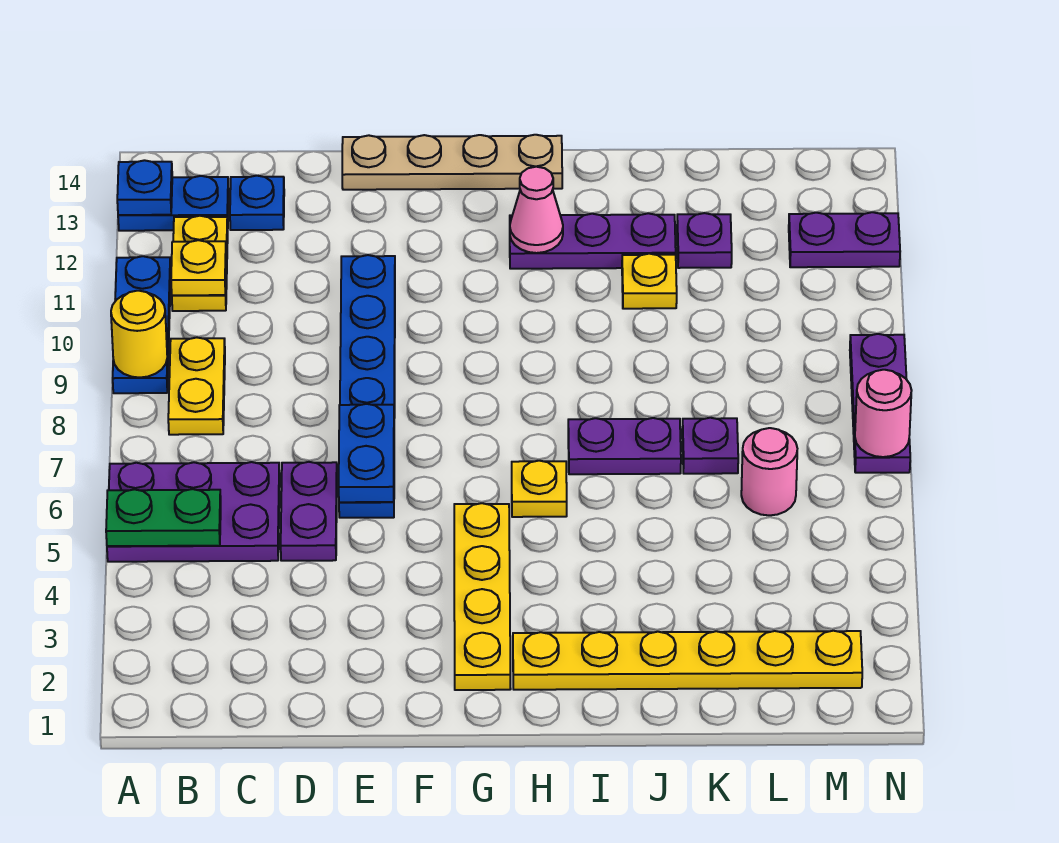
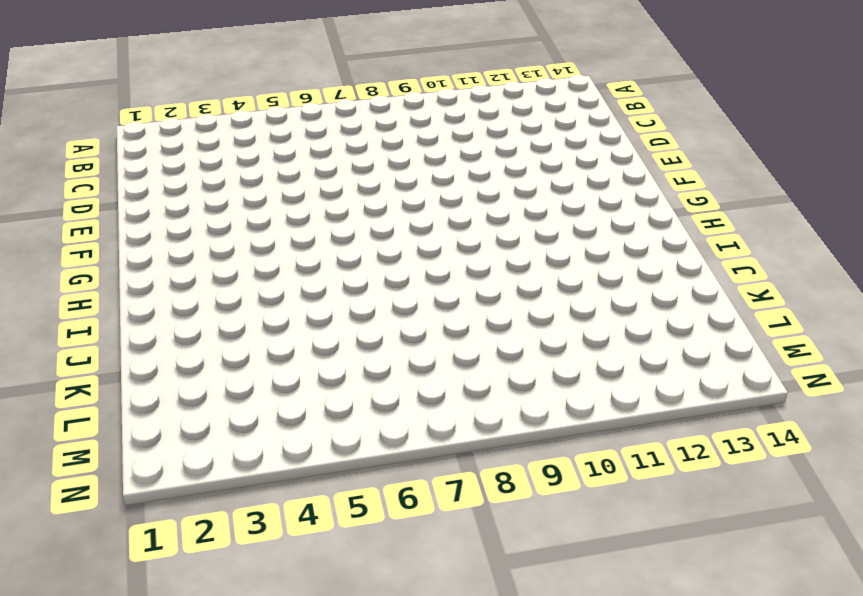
none -> purple 2x3 plate [107,462,280,562]
none -> blue 1x3 plate [113,256,171,393]
none -> blue 1x2 plate [118,176,229,231]

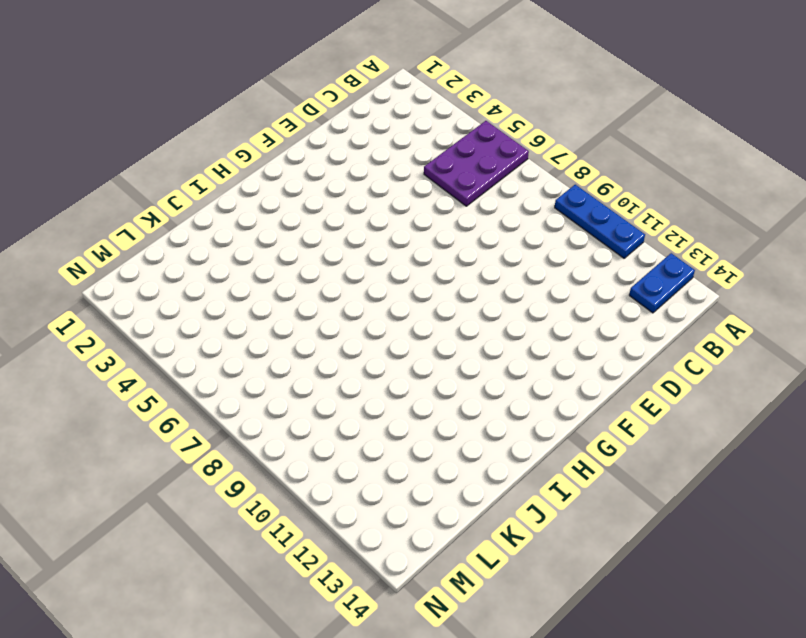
none -> yellow 1x2 plate [168,338,225,435]
none -> yellow 1x2 plate [172,216,228,311]
none -> blue 1x1 plate [230,176,284,230]

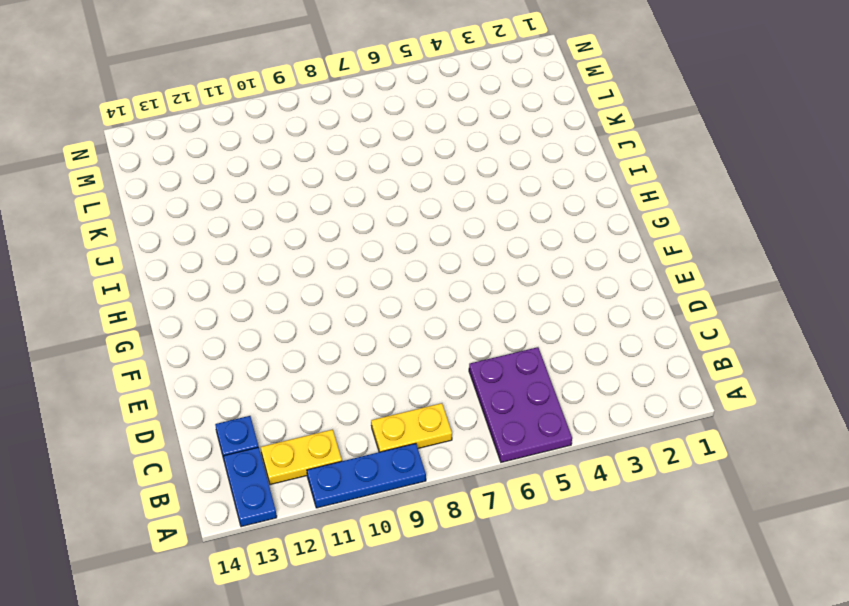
none -> purple 1x2 plate [281,462,337,561]
none -> blue 1x6 plate [339,255,395,518]
none -> tan 1x4 plate [342,135,562,190]

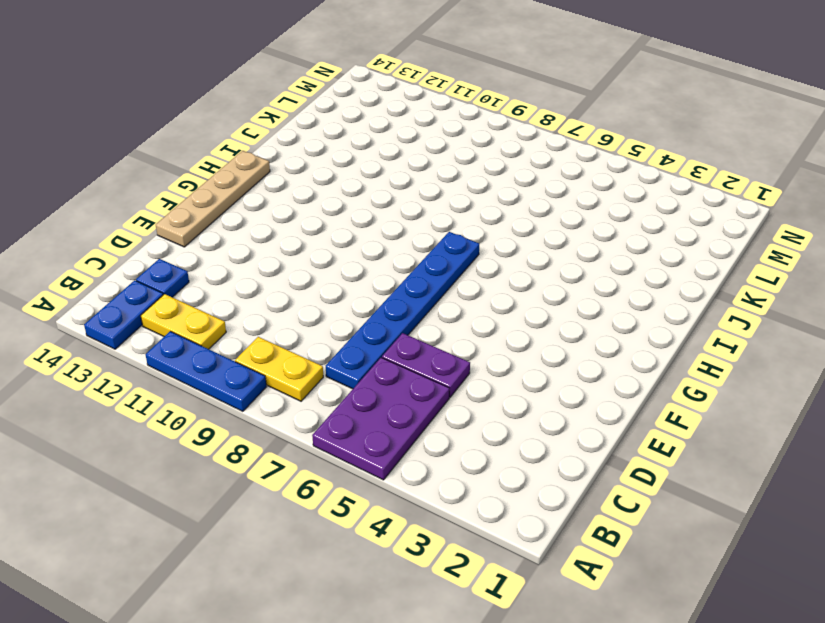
blue 1x6 plate [326,232,479,389] -> blue 1x6 plate turned to [339,255,395,518]
none -> yellow 1x4 plate [454,503,511,690]
none -> yellow 1x6 plate [513,631,862,690]
none -> yellow 1x1 plate [512,461,567,517]

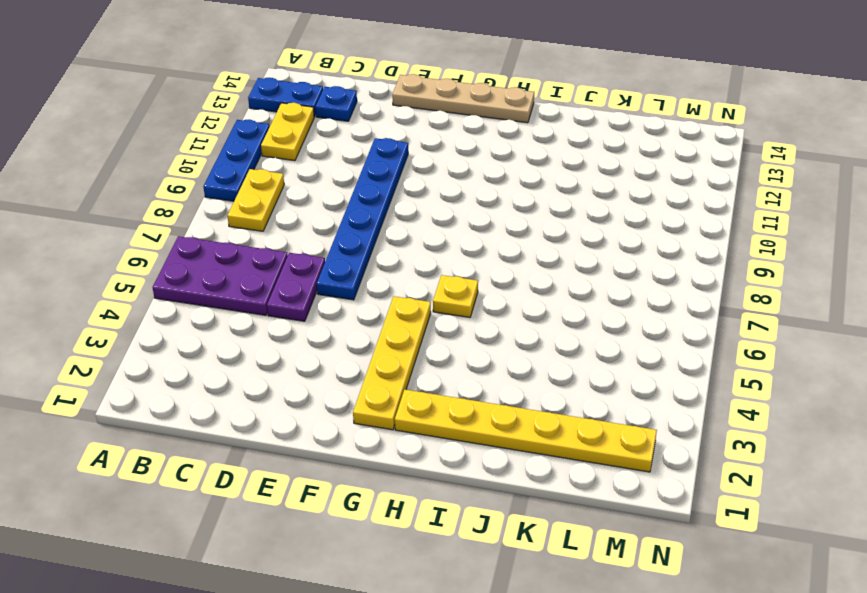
none -> purple 1x3 plate [510,213,676,269]
none -> purple 1x2 plate [568,418,681,474]
none -> yellow 1x1 plate [622,254,677,309]

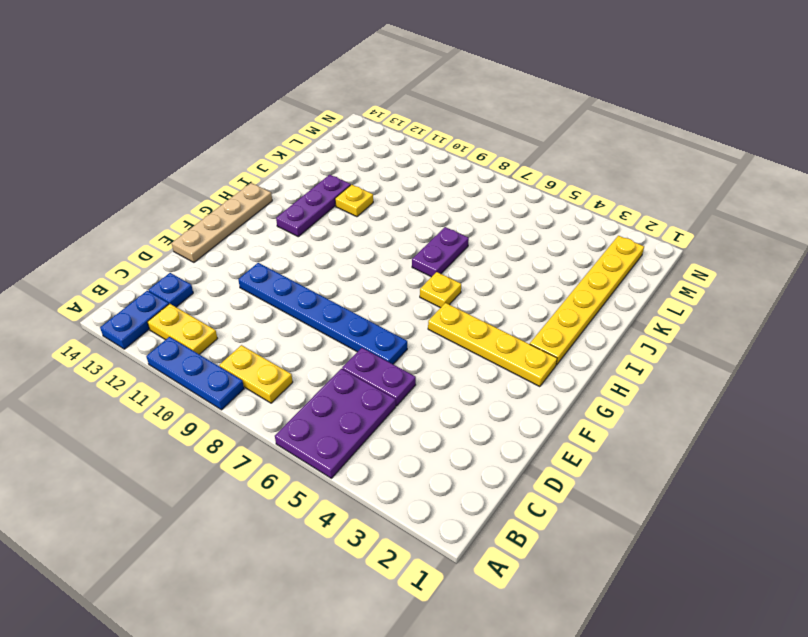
none -> purple 1x1 plate [682,418,738,474]
none -> purple 1x1 plate [677,213,732,268]
none -> pink 1x1 round brick [741,428,797,515]

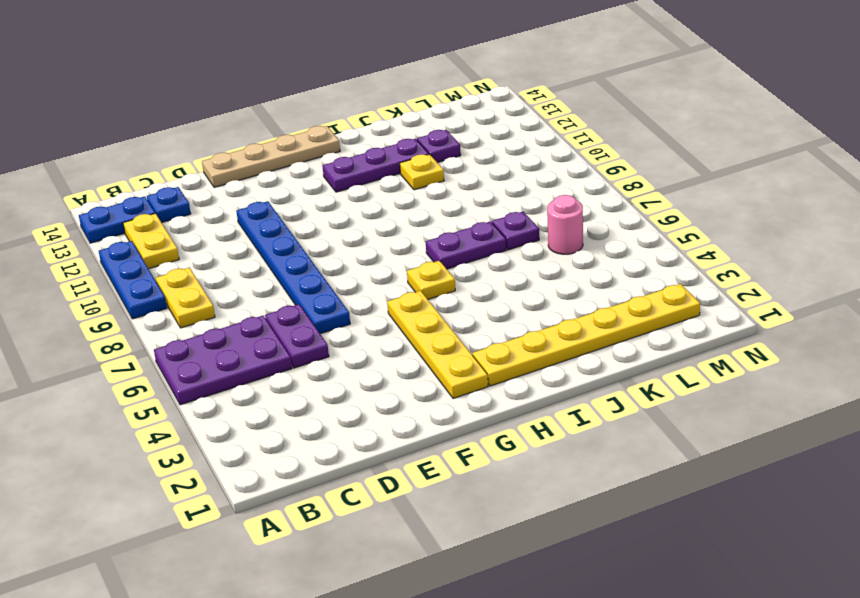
none -> purple 1x2 plate [789,212,900,267]
none -> purple 1x3 plate [850,334,910,473]
none -> green 1x2 plate [106,489,221,546]

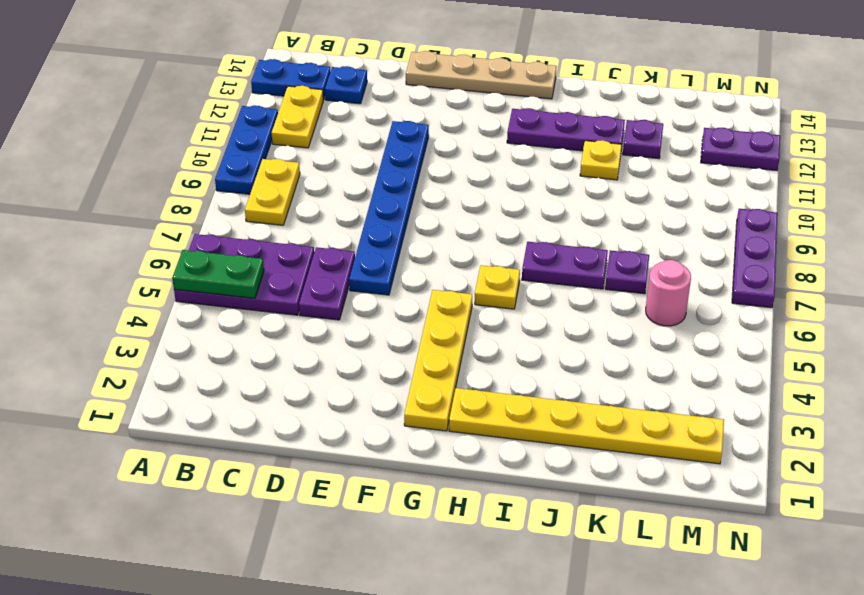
none -> yellow 1x1 round brick [111,291,167,378]
none -> blue 1x1 plate [117,160,172,215]
none -> yellow 1x1 plate [171,240,226,295]

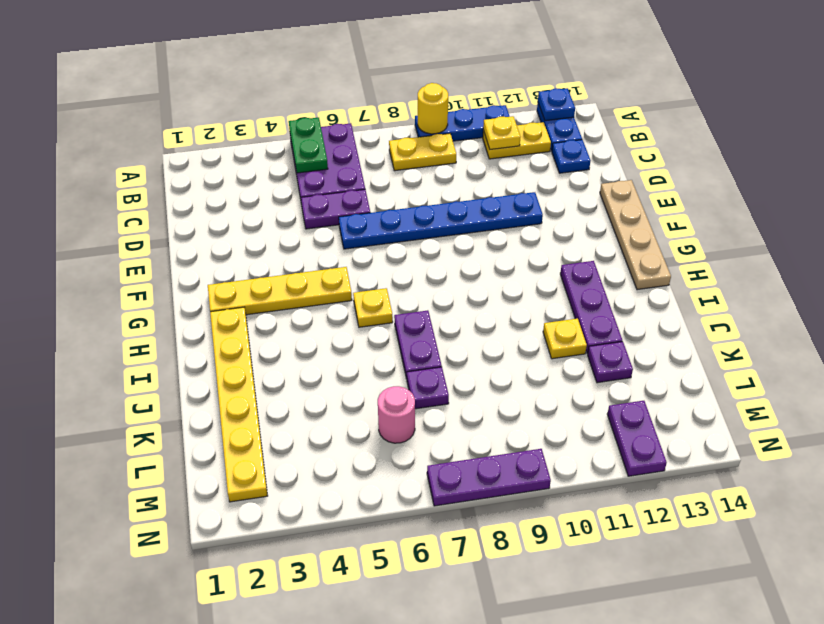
none -> blue 1x2 plate [339,404,394,502]
none -> pink 1x1 cone [510,167,563,253]
none -> pink 1x1 round brick [855,370,912,457]

